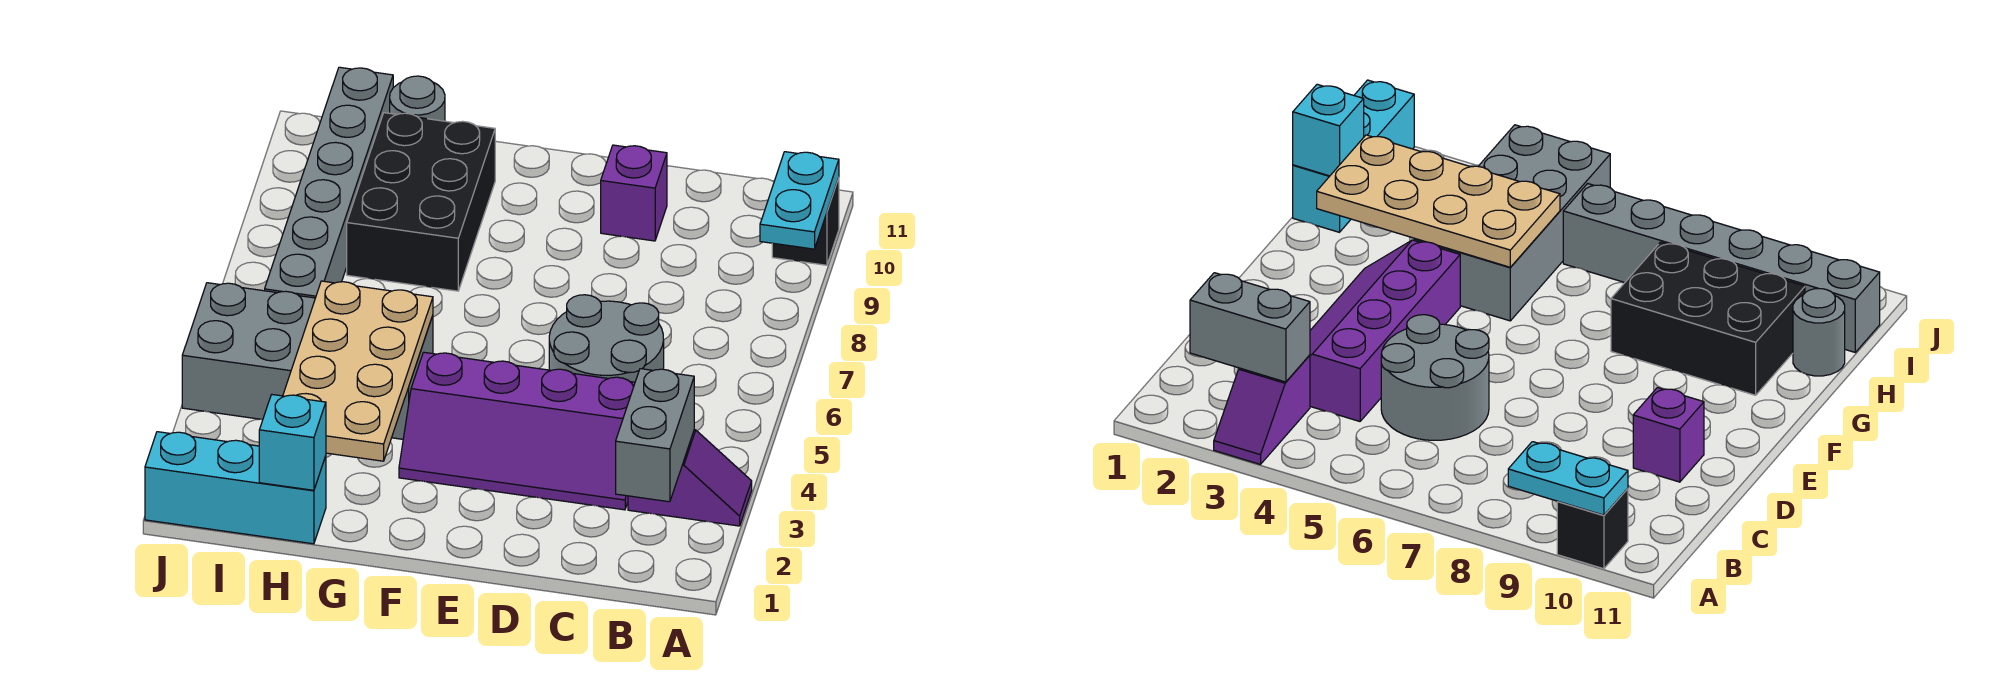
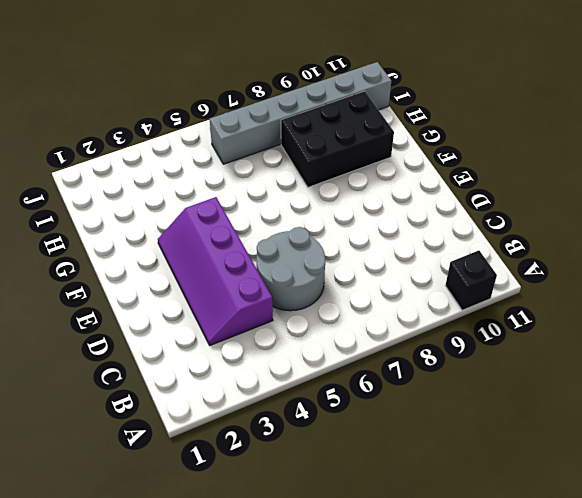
none -> purple 1x2 slope [628,430,752,526]
none -> purple 1x1 brick [601,145,667,241]
none -> grey 2x4 brick [182,283,433,439]

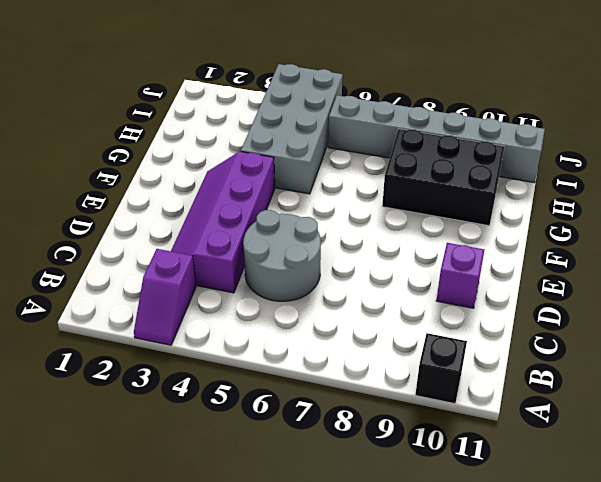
none -> cyan 1x3 brick [145,432,326,544]
none -> grey 1x1 round brick [390,76,445,121]
none -> cyan 1x2 plate [760,152,839,249]

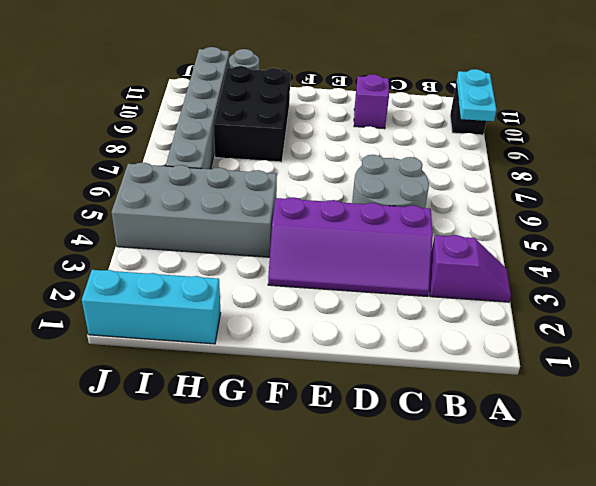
none -> grey 1x2 brick [616,369,694,502]
none -> tan 2x4 plate [283,281,433,461]
none -> cyan 1x1 brick [259,395,326,490]

